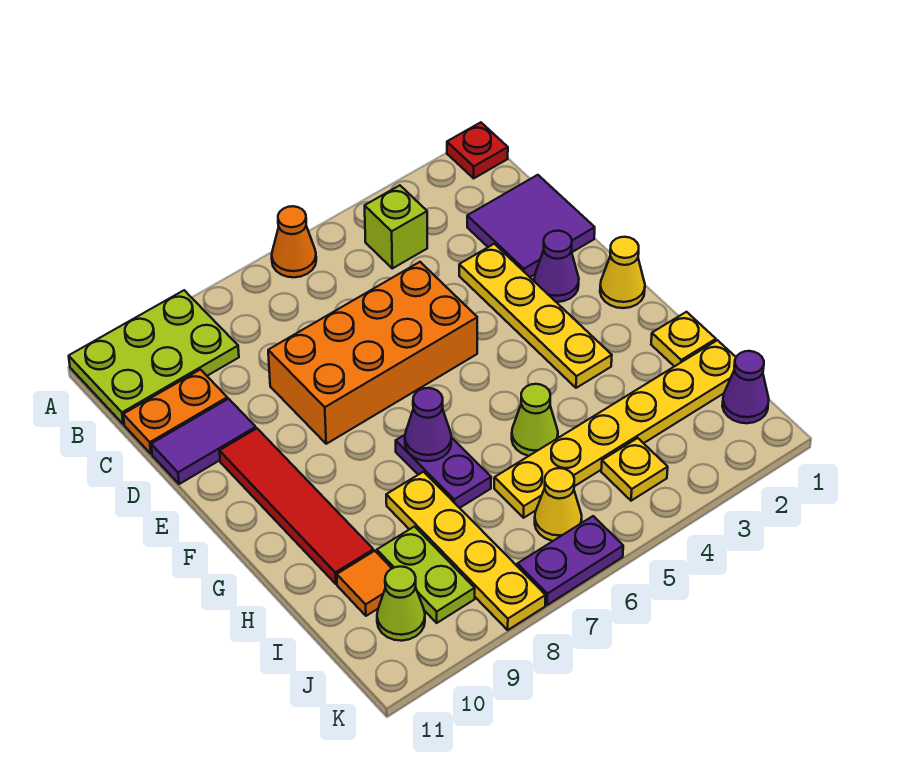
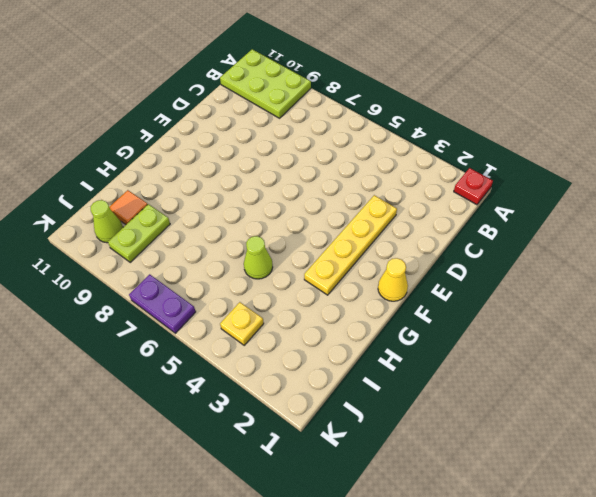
none -> orange 1x1 cone [272,206,316,277]
none -> lime 1x1 brick [365,185,427,268]
none -> purple 2x2 tile [467,175,595,277]

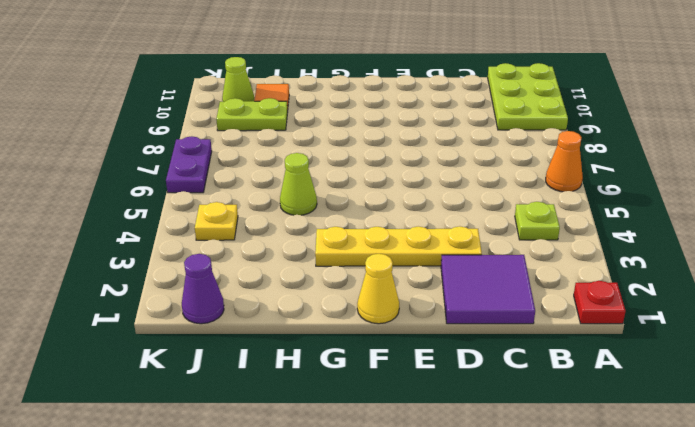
lime 1x1 plate [515,202,560,240] -> lime 1x1 brick [365,185,427,268]
none -> orange 1x2 plate [123,370,227,454]
none -> orange 2x4 brick [268,262,477,444]
none -> purple 1x2 tile [151,399,256,484]

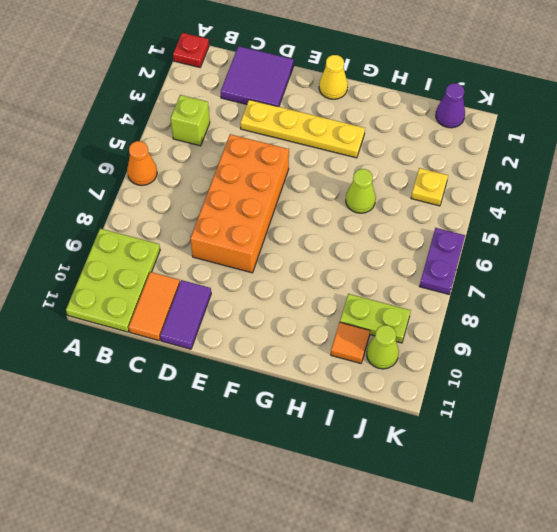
orange 1x2 tile [129,272,180,341] -> orange 1x2 plate [123,370,227,454]
none -> purple 1x1 cone [534,231,579,302]
none -> red 1x4 tile [219,429,374,584]
none -> purple 1x2 plate [396,435,491,508]

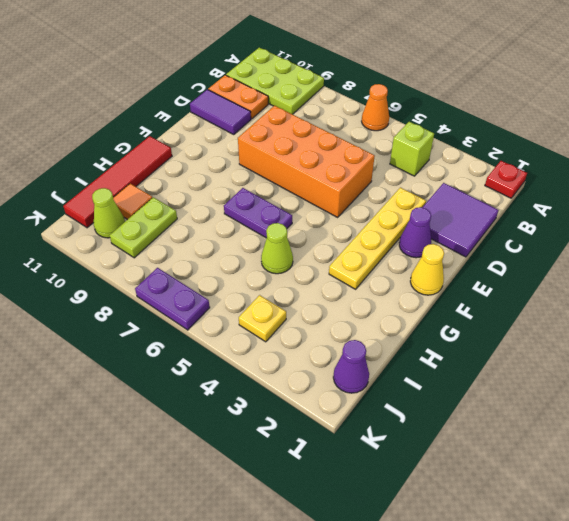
purple 1x2 plate [224,188,292,238] -> purple 1x2 plate turned to [396,435,491,508]
red 1x4 tile [63,136,172,228] -> red 1x4 tile moved to [219,429,374,584]
none -> yellow 1x1 plate [651,312,716,367]
none -> yellow 1x4 plate [386,472,546,630]
none -> yellow 1x6 plate [494,340,736,518]

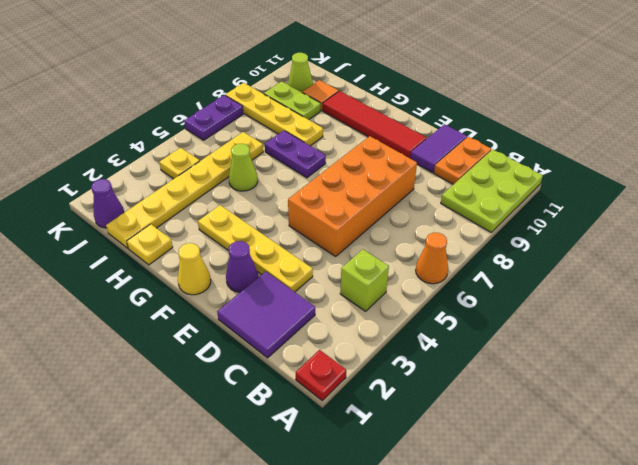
none -> yellow 1x1 cone [535,468,582,541]
none -> purple 1x1 cone [405,388,451,461]

